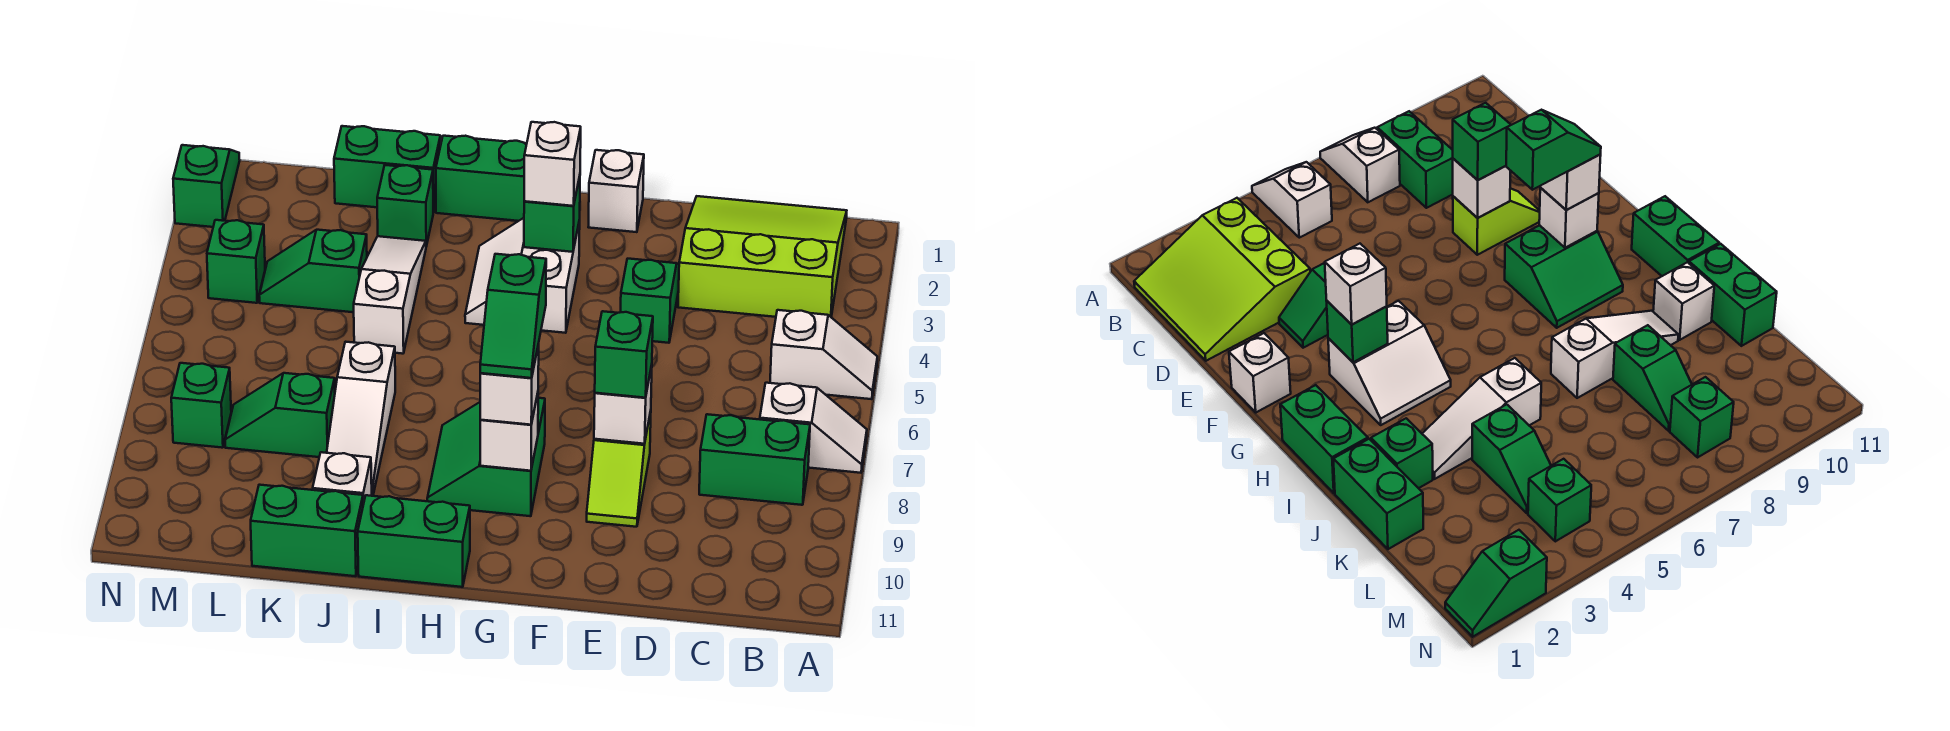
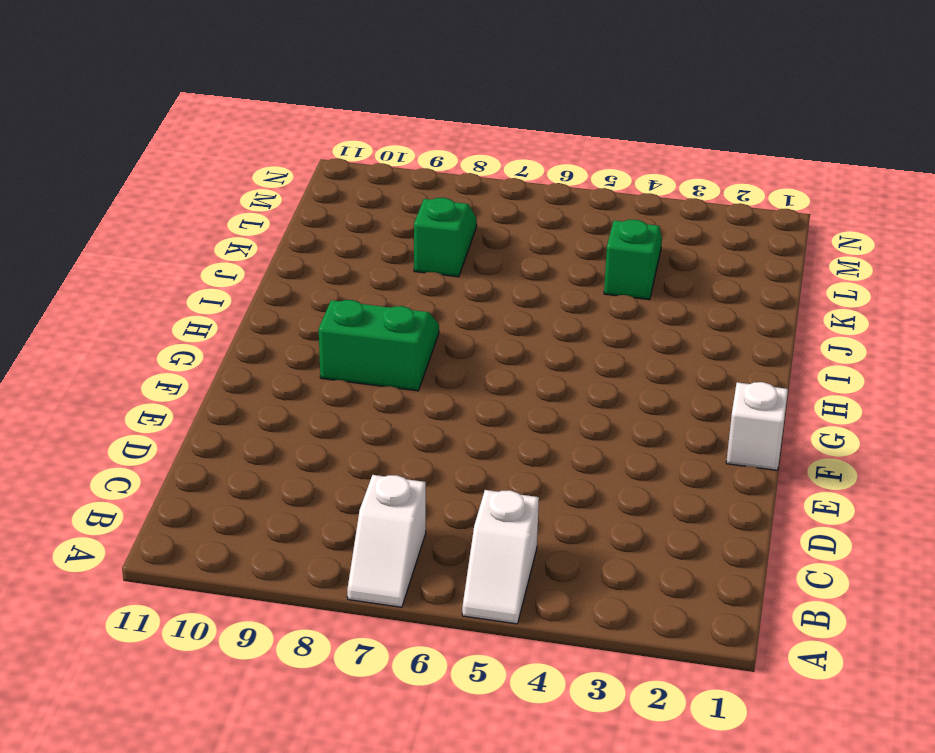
none -> lime 3x3 slope [678,196,847,317]
none -> green 1x2 brick [699,414,810,505]
none -> green 1x2 slope [621,259,679,343]

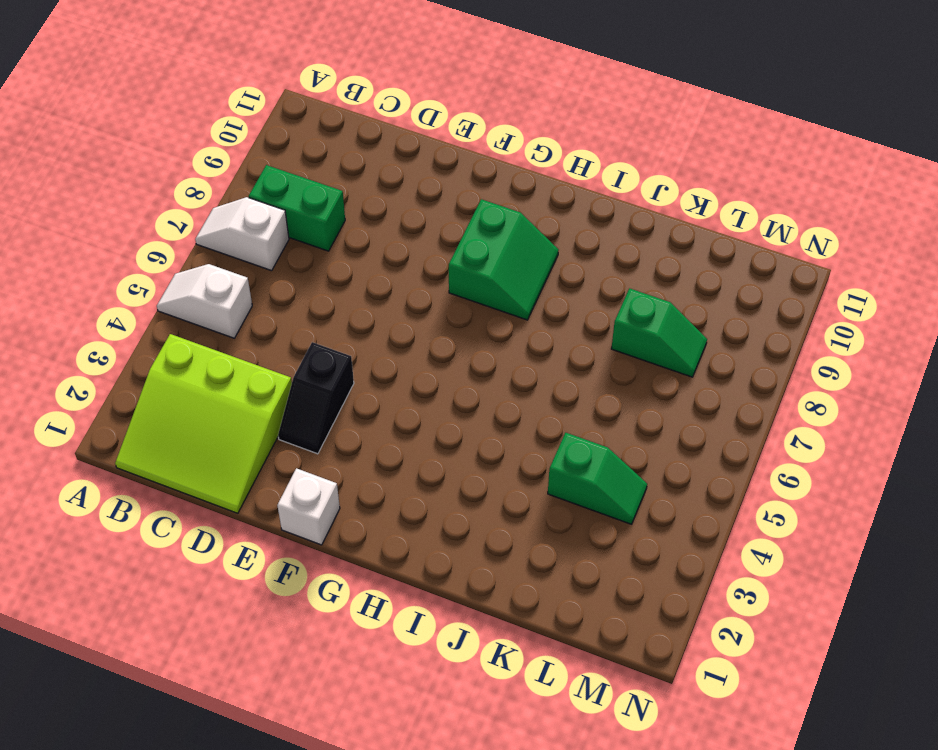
black 1x2 slope [278,342,354,454] -> green 1x2 slope [621,259,679,343]
none -> lime 1x2 slope [587,411,651,527]
none -> white 2x2 slope [465,218,580,333]
none -> green 1x2 brick [436,136,527,221]

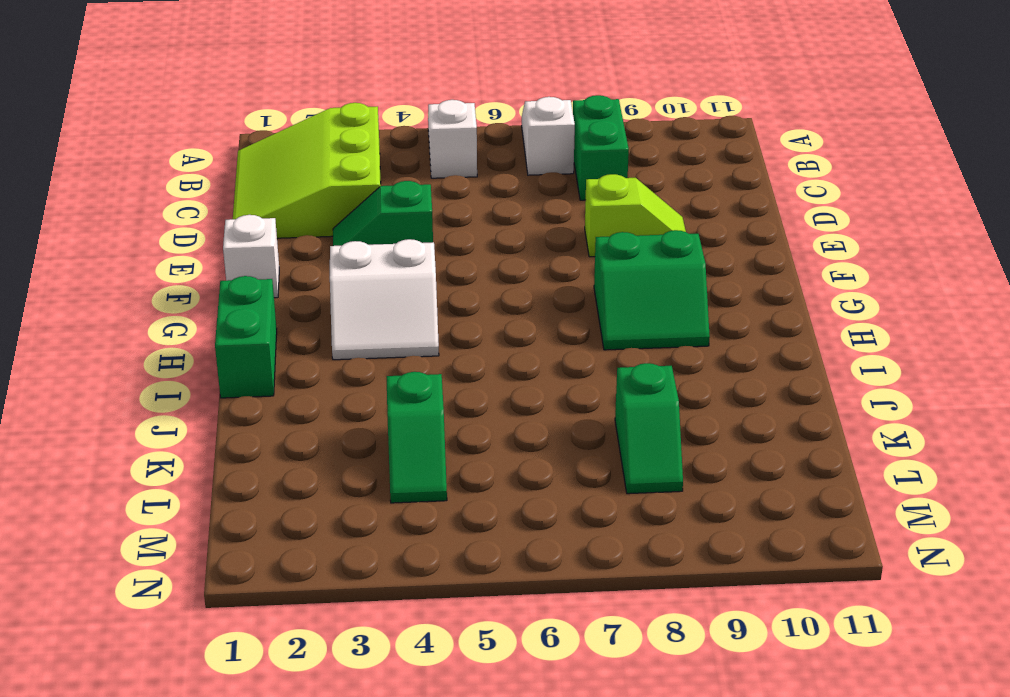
none -> green 1x2 brick [358,495,470,587]
none -> green 1x2 brick [334,126,440,212]
none -> green 1x1 brick [377,165,433,246]

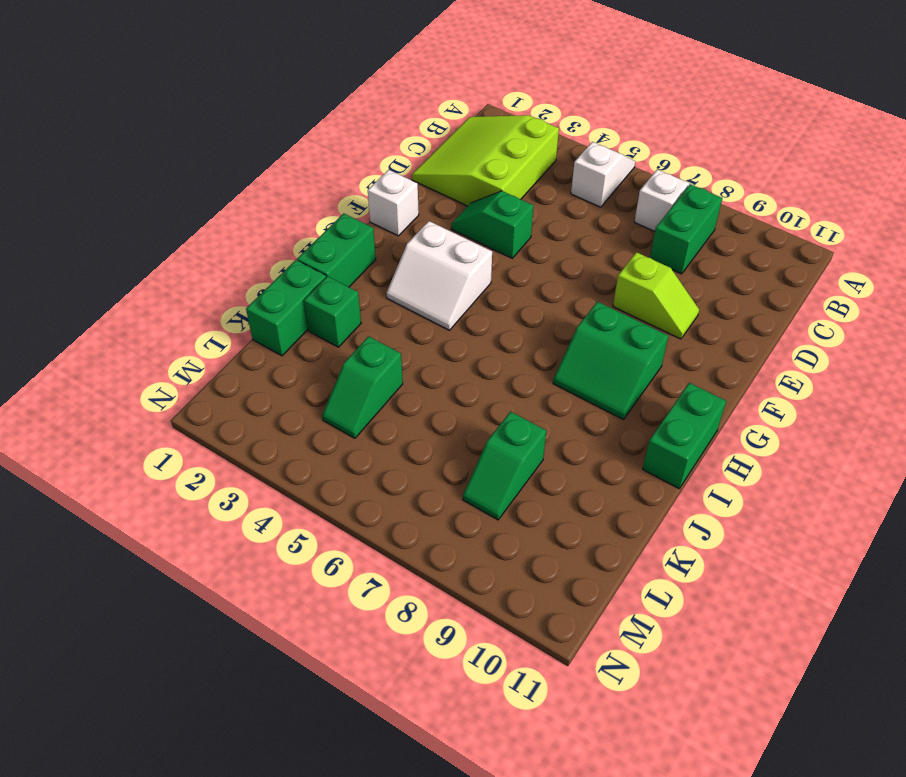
none -> white 1x3 slope [354,236,426,354]
none -> white 1x3 slope [327,342,395,496]
none -> white 1x1 brick [313,452,372,505]

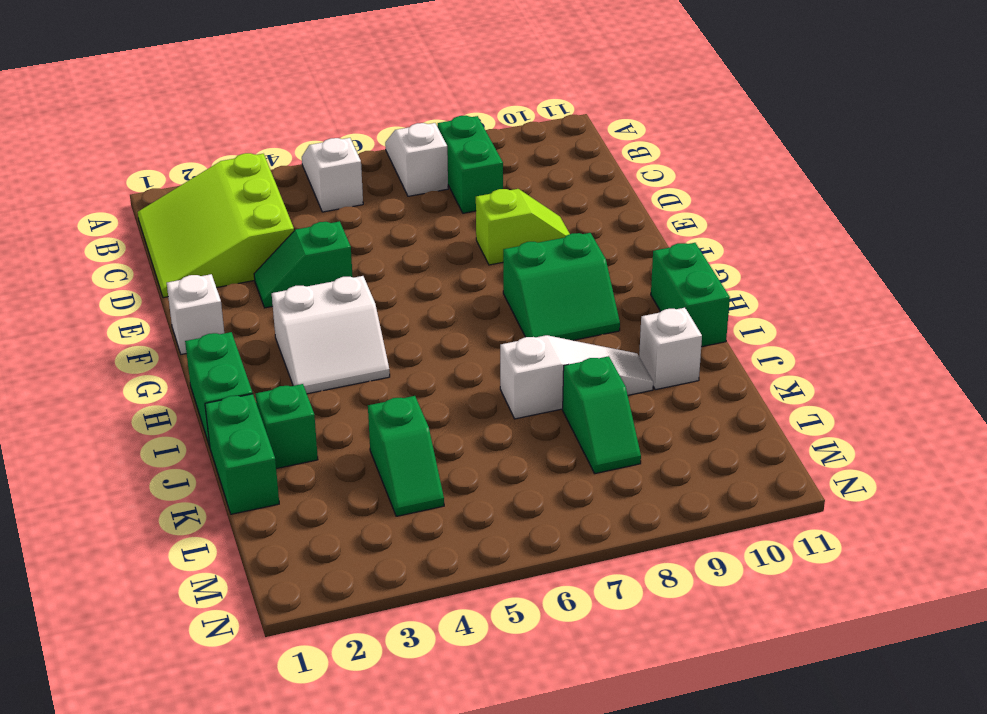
none -> white 1x3 slope [354,236,426,354]
none -> green 1x2 brick [251,485,363,576]
none -> green 1x1 brick [207,220,265,303]

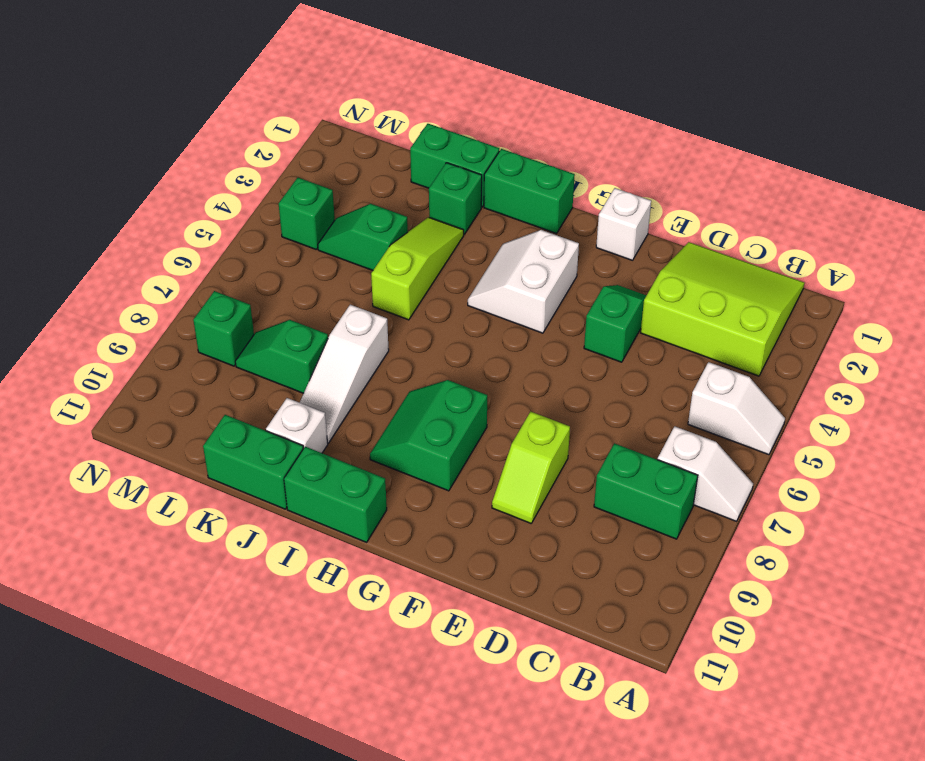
lime 1x3 slope [371,217,464,320] -> white 1x3 slope [354,236,426,354]
none -> green 1x2 slope [173,145,240,227]
none -> white 1x1 brick [594,365,652,444]
none -> green 1x1 brick [524,176,580,252]

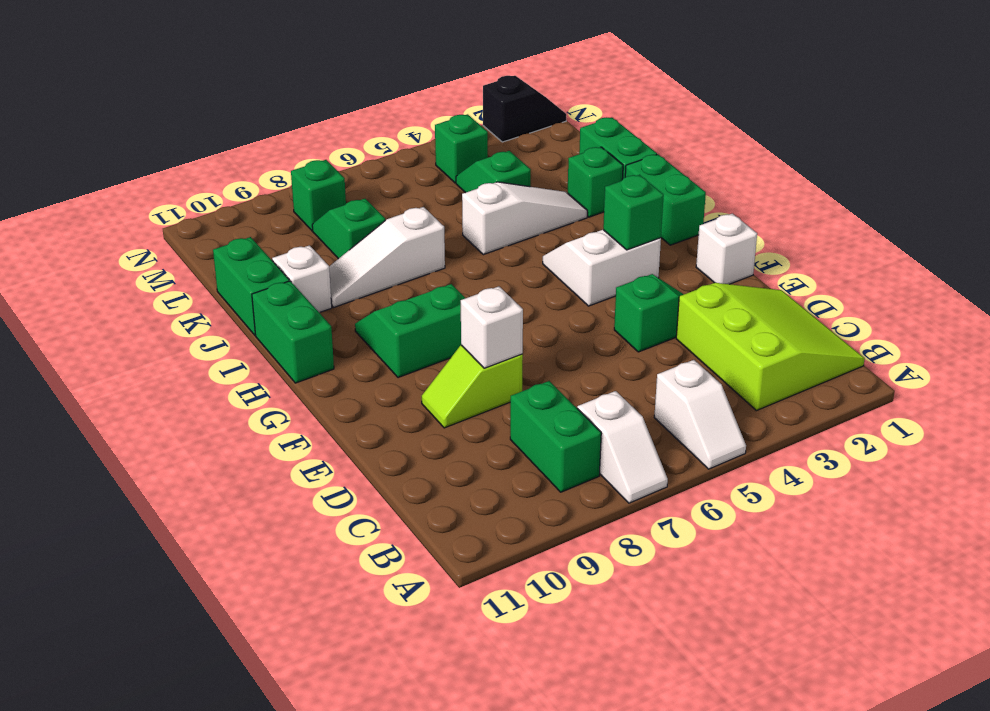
black 1x2 slope [483,76,566,142] -> green 1x2 slope [173,145,240,227]
none -> white 1x1 brick [480,394,538,471]
none -> green 1x1 brick [595,311,653,398]
none -> white 1x1 brick [524,122,581,206]

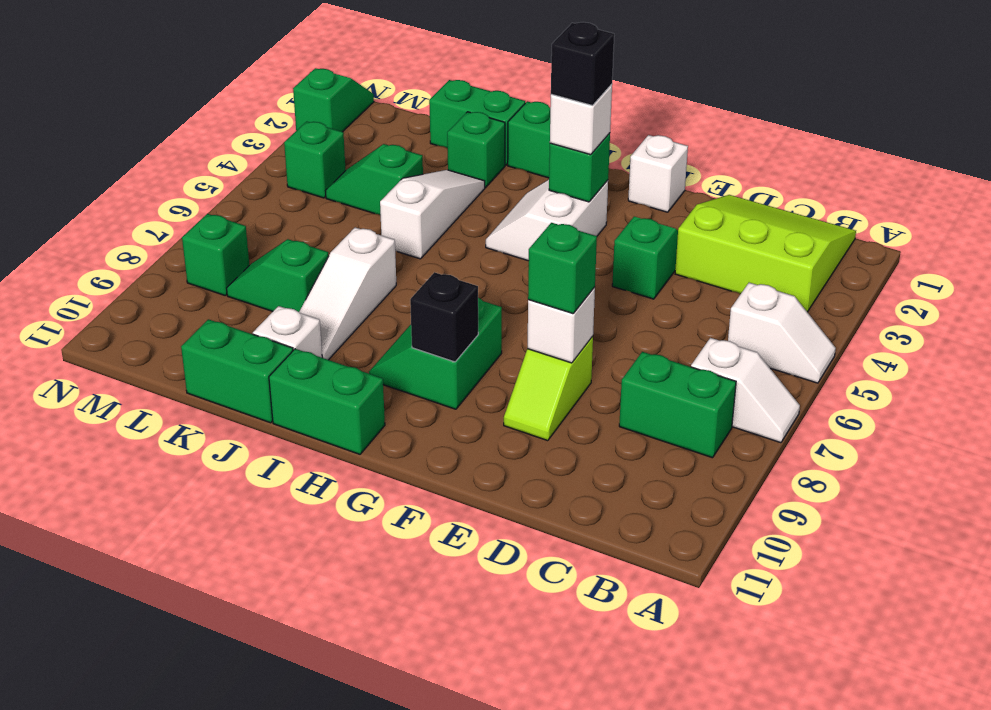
black 1x1 brick [551,22,614,106] -> none
black 1x1 brick [410,272,478,362] -> white 1x1 brick [480,394,538,471]
none -> white 1x1 brick [480,344,539,425]
none -> green 1x2 slope [480,254,546,378]

